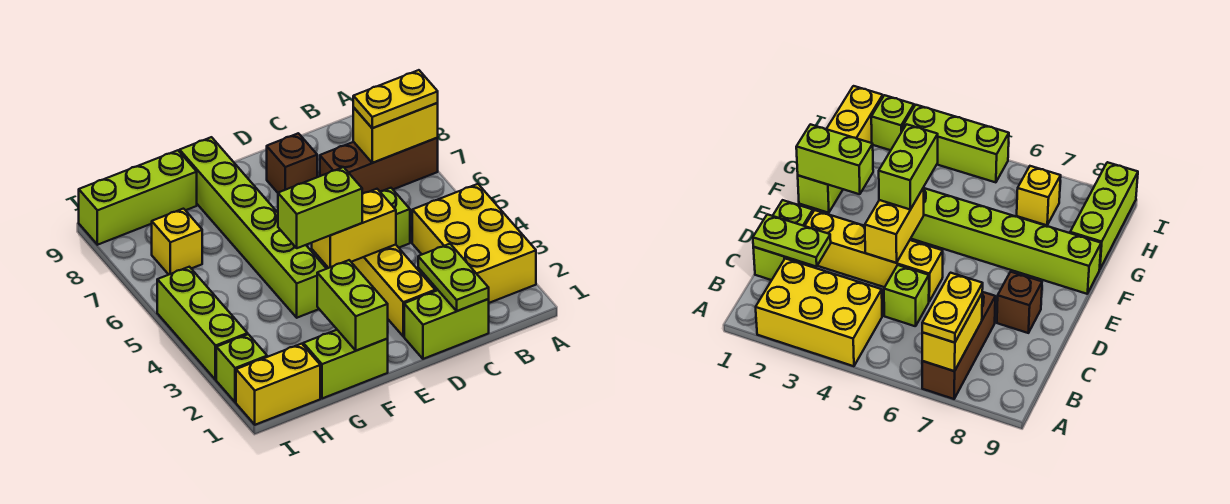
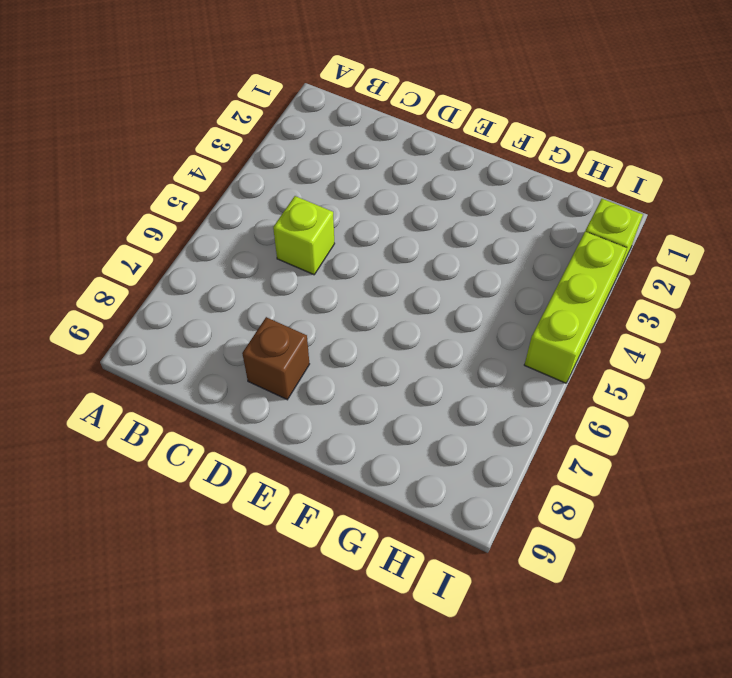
none -> yellow 2x3 brick [412,184,536,303]
none -> brown 1x3 brick [320,138,438,194]
none -> lime 1x2 brick [404,290,489,359]

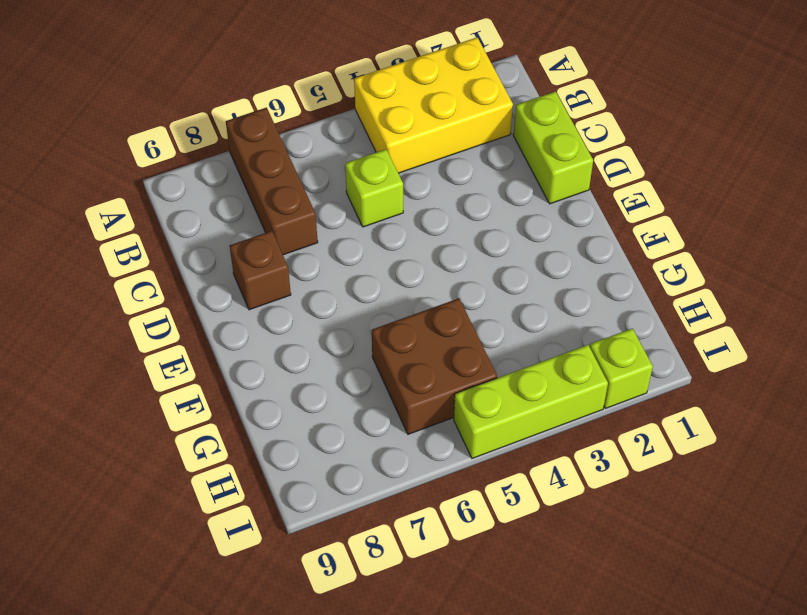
brown 2x2 brick [372,298,497,434] -> none
none -> yellow 1x4 brick [352,245,435,336]
none -> lime 1x2 brick [303,330,388,399]
none -> lime 1x6 brick [180,137,326,318]

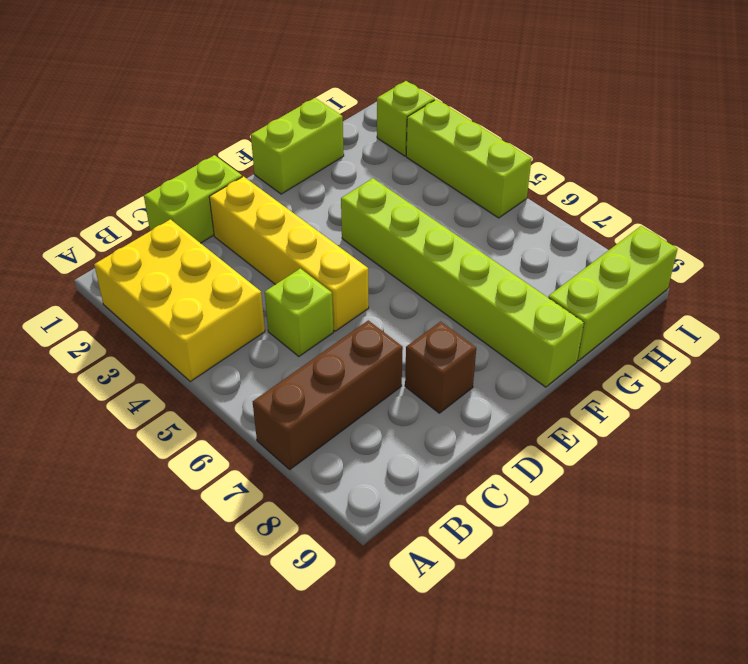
none -> yellow 1x2 brick [236,344,320,425]
none -> yellow 1x1 brick [152,209,202,275]
none -> yellow 1x2 brick [353,103,438,163]

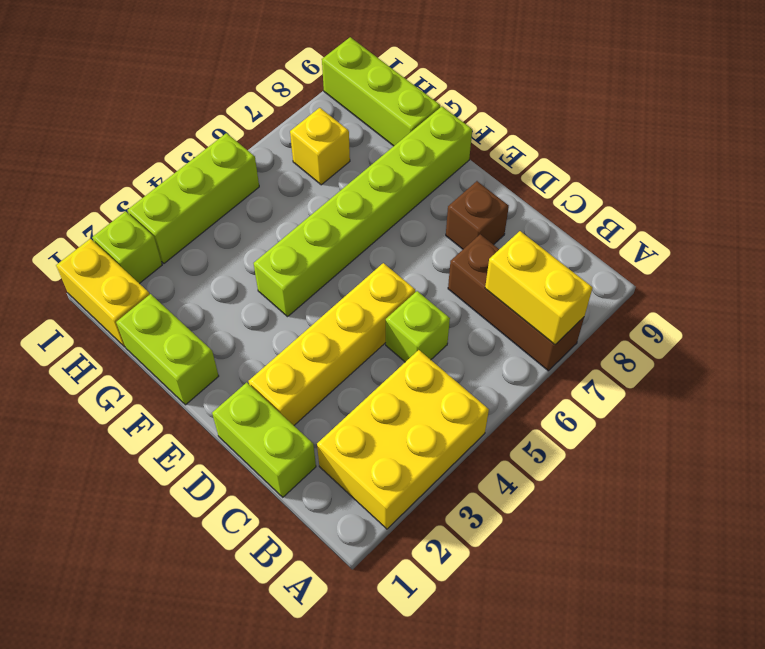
none -> lime 1x2 plate [418,244,489,311]
none -> yellow 1x2 brick [312,189,396,268]
none -> lime 1x2 brick [317,260,388,351]

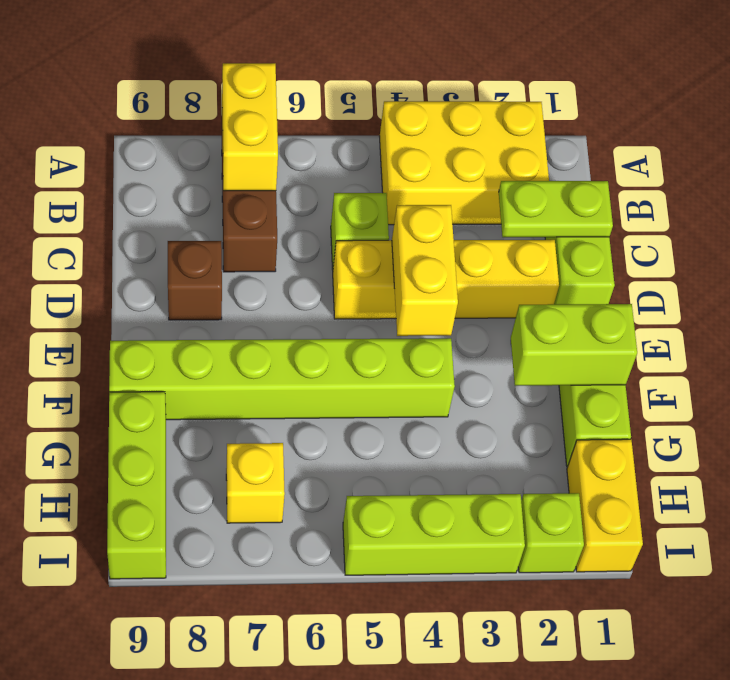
none -> yellow 1x2 plate [353,70,438,128]
none -> lime 1x2 brick [278,167,362,248]

